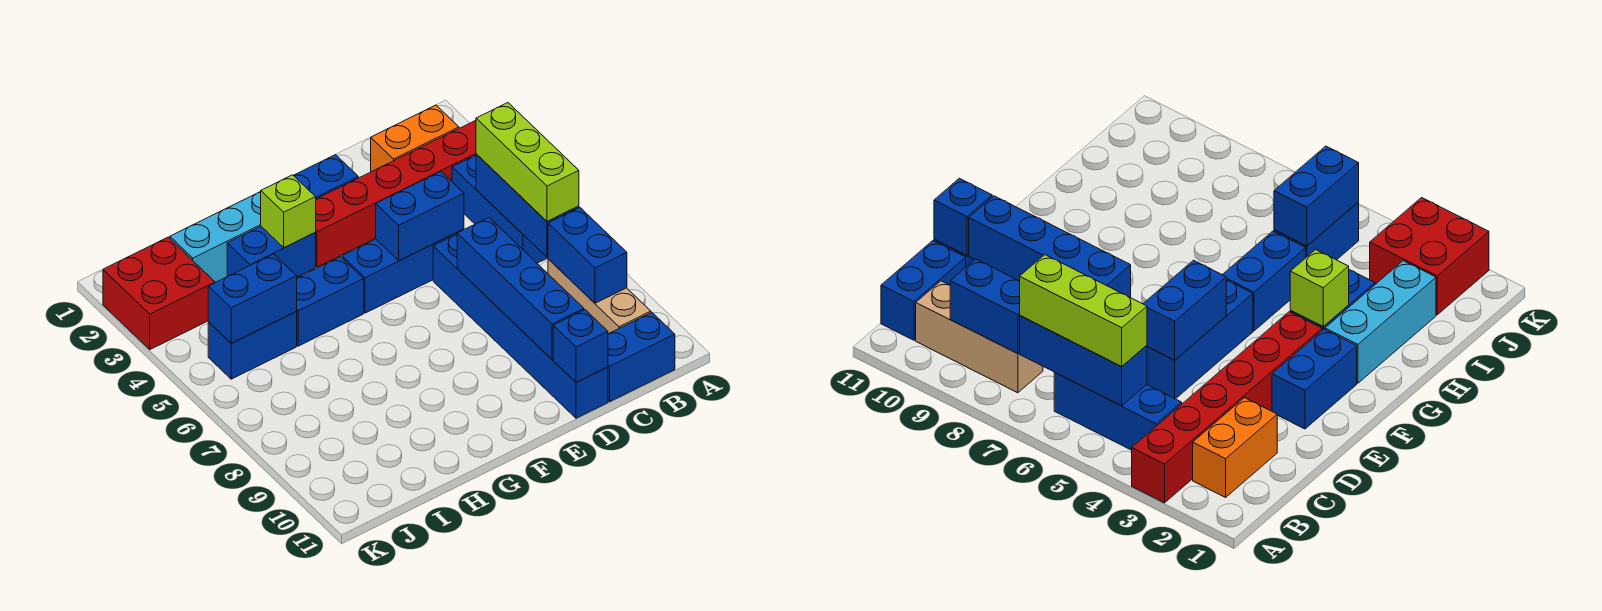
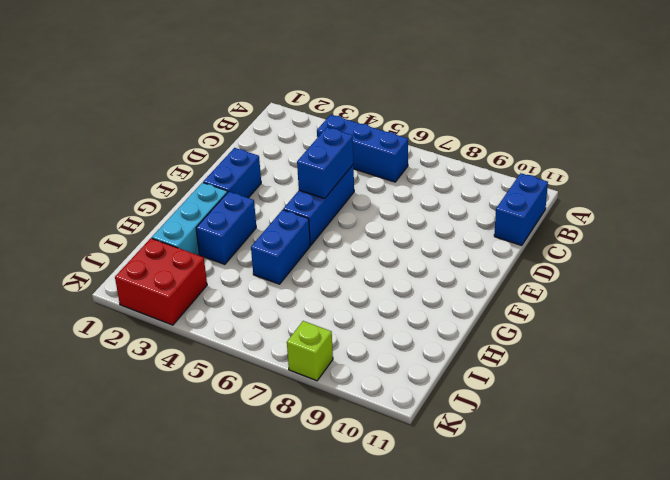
lime 1x1 brick [287,321,333,381] -> lime 1x1 brick moved to [260,175,316,247]
none -> red 1x6 brick [315,120,476,267]
none -> orange 1x2 brick [371,105,459,172]
none -> tan 1x3 brick [548,259,651,334]

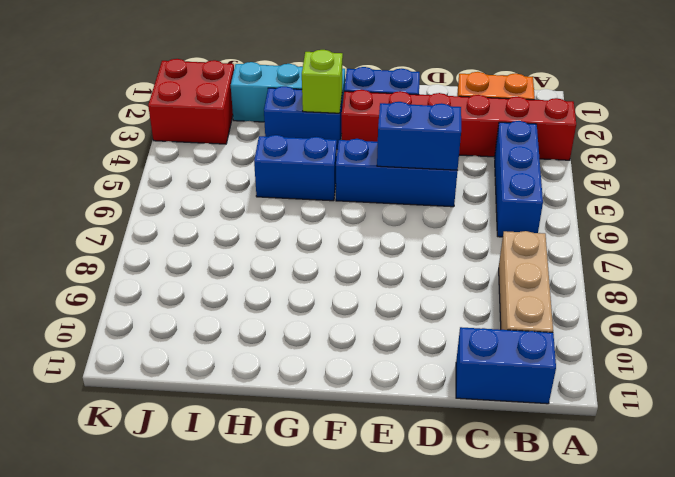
none -> blue 1x6 brick [433,234,608,418]
none -> blue 1x2 brick [208,312,297,379]
none -> blue 1x3 brick [476,154,579,257]

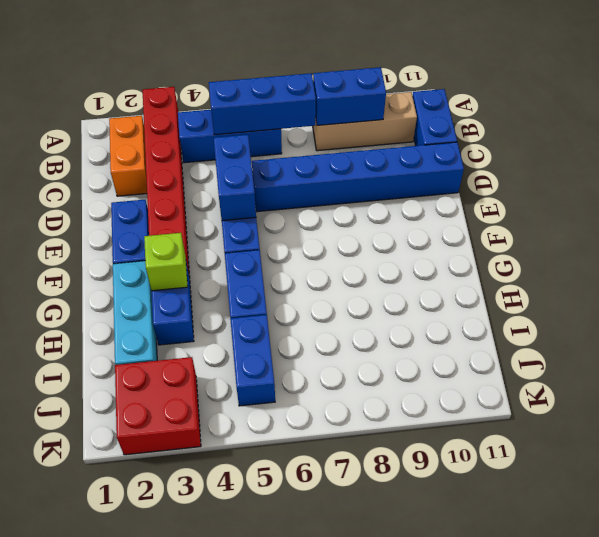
none -> blue 1x4 brick [457,218,584,359]
none -> blue 1x1 brick [553,310,608,383]
none -> blue 1x2 brick [208,254,297,343]

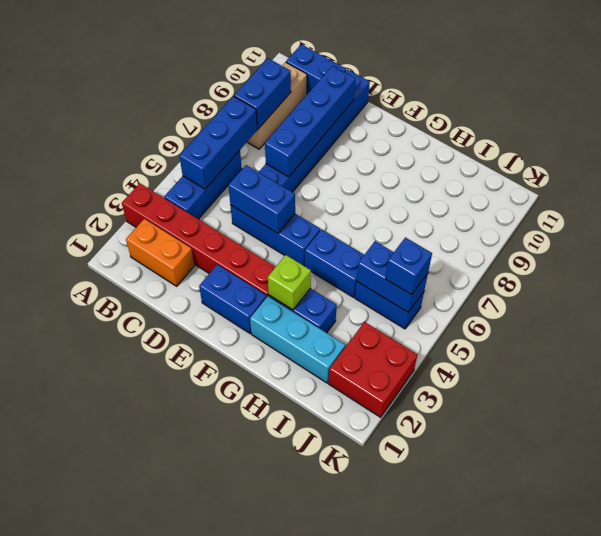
blue 1x1 brick [385,237,432,295] -> blue 1x1 brick moved to [553,310,608,383]
none -> lime 1x3 brick [476,103,579,222]

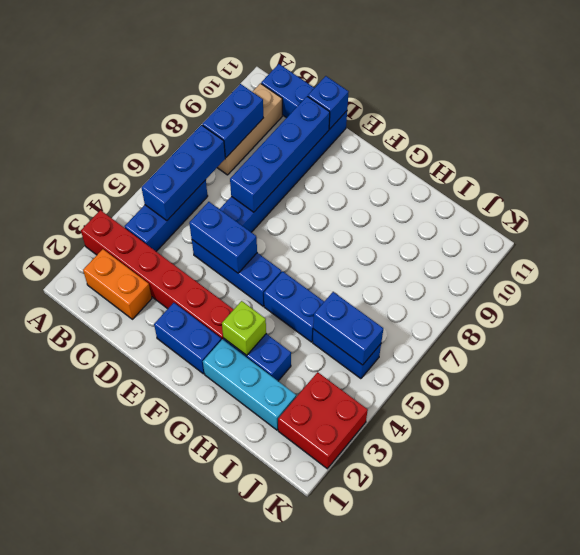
none -> lime 1x3 brick [476,103,579,222]

